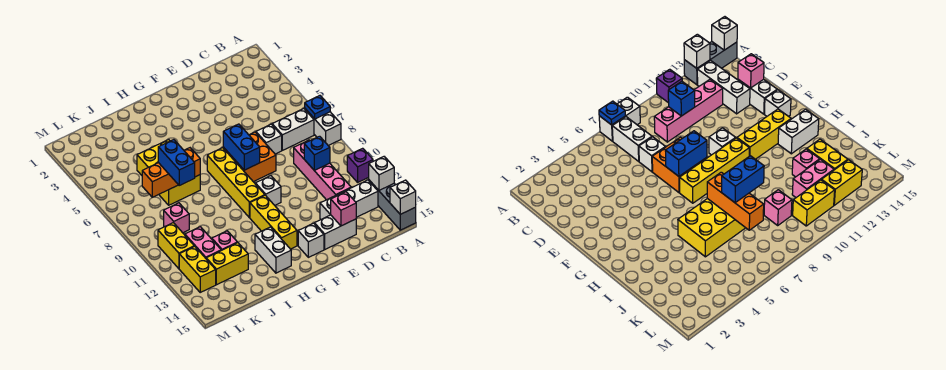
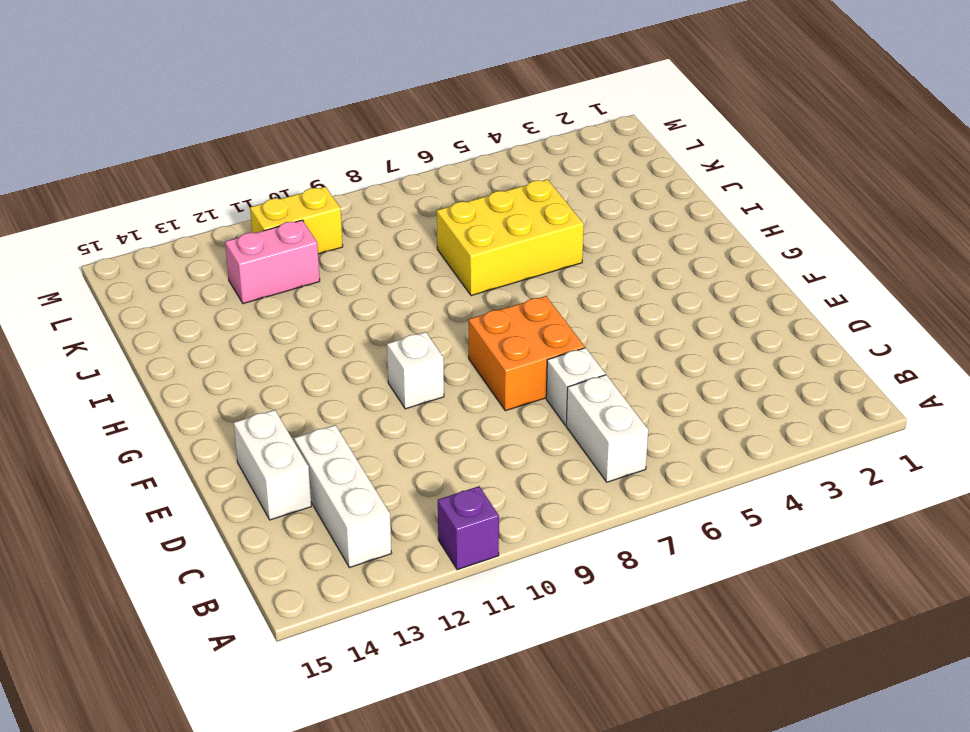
none -> white 1x2 brick [305,109,341,146]
none -> grey 1x3 brick [369,180,416,230]
none -> pink 1x4 brick [294,140,351,200]

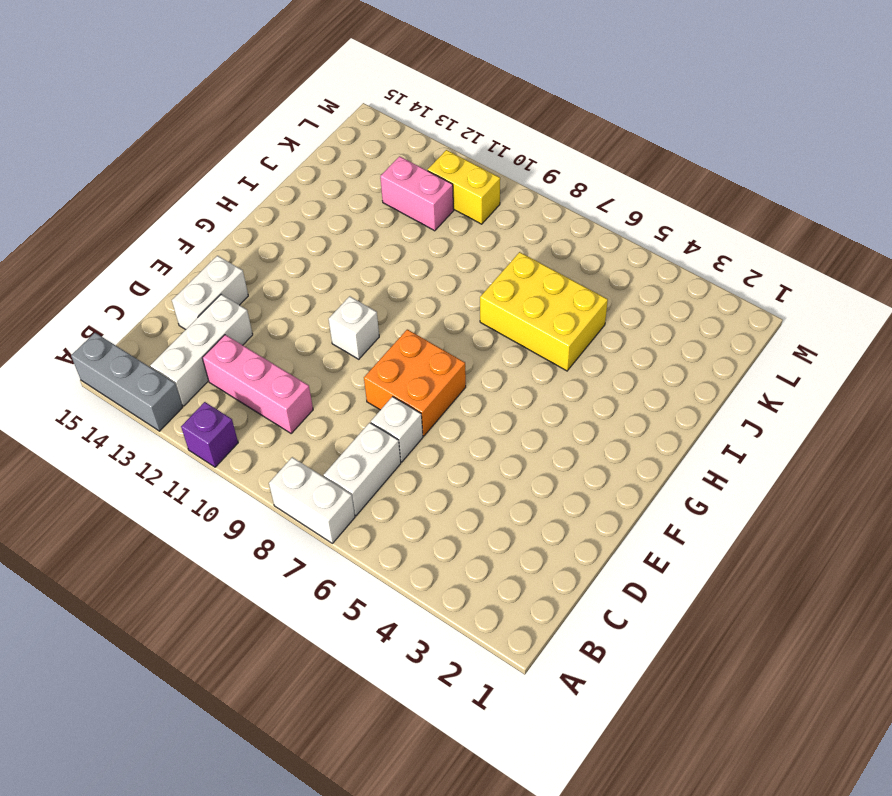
pink 1x3 brick [202,335,313,433] -> pink 1x4 brick [294,140,351,200]
none -> white 1x1 brick [298,223,324,257]
none -> yellow 1x4 brick [207,148,265,218]
none -> yellow 1x3 brick [250,195,297,249]

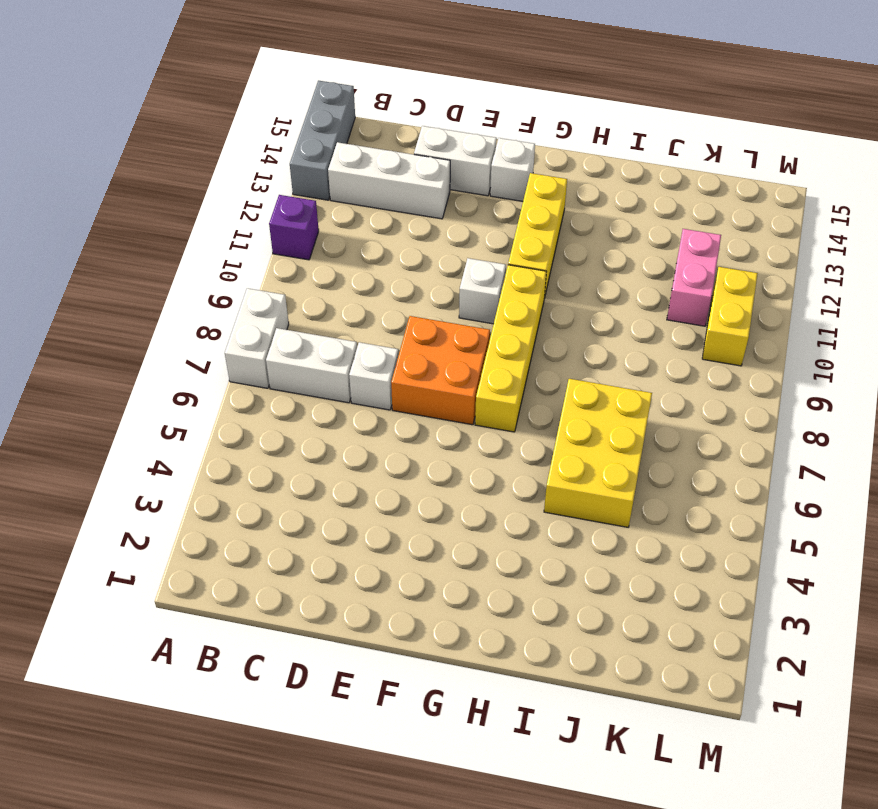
none -> pink 1x4 brick [294,140,351,200]
none -> white 1x2 brick [255,227,291,273]
none -> pink 1x1 brick [212,231,237,250]

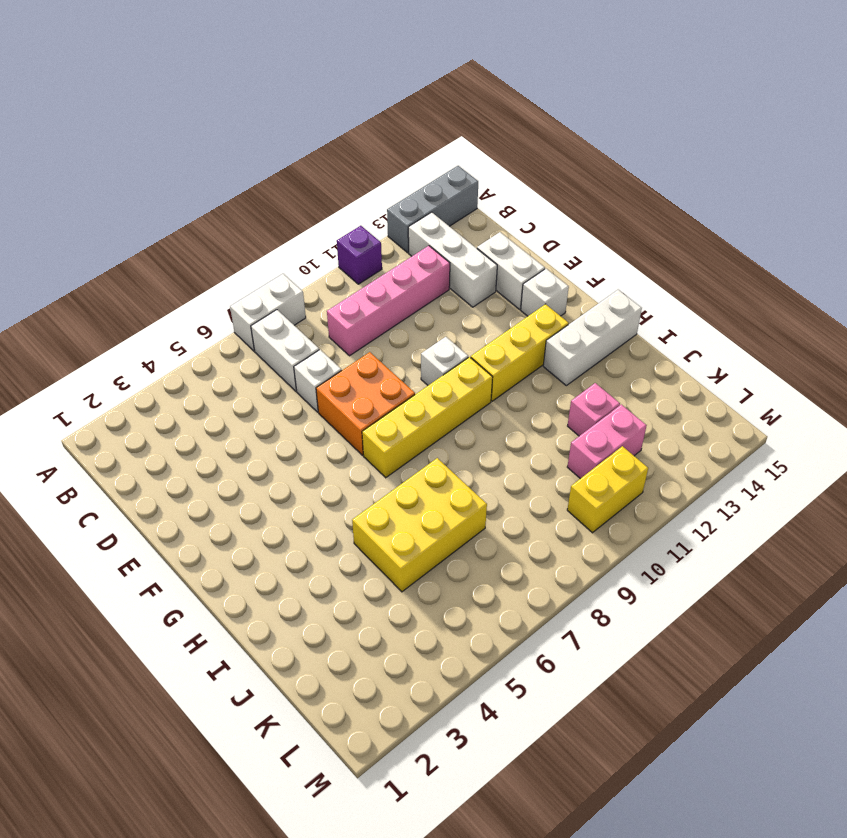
white 1x3 brick [543,290,642,386] -> white 1x2 brick [255,227,291,273]
none -> yellow 1x2 brick [206,243,248,285]
none -> pink 1x1 brick [164,203,189,233]
none -> yellow 1x2 brick [179,246,216,292]

